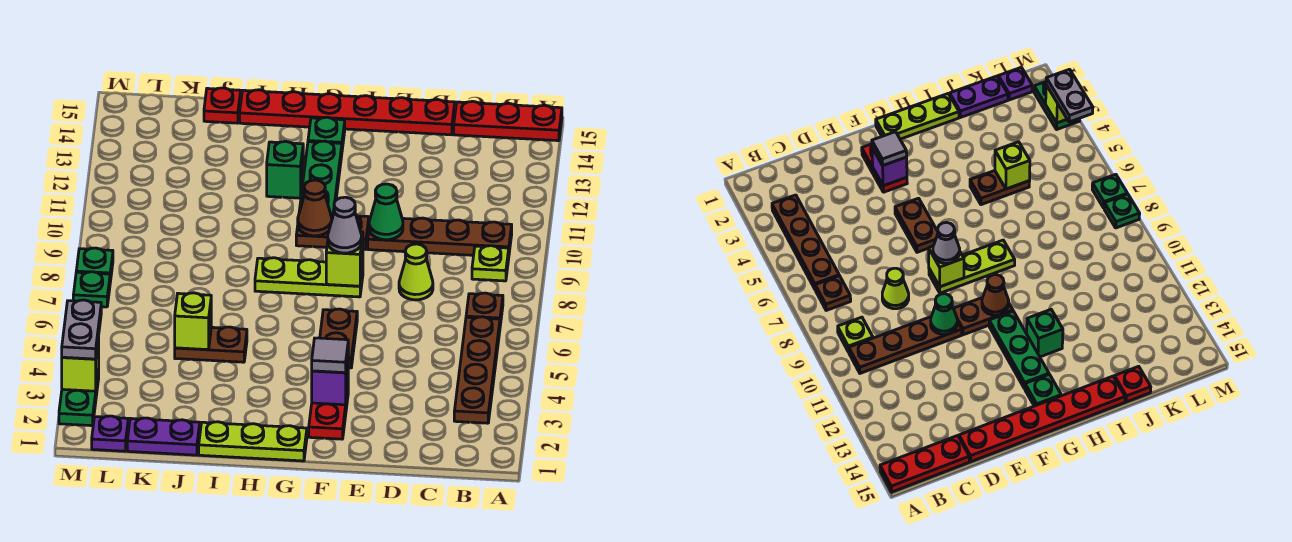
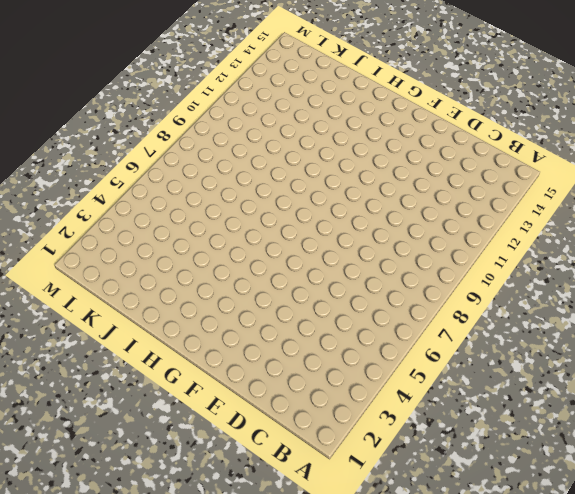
none -> red 1x3 plate [454,101,562,141]
none -> brown 1x4 plate [454,317,500,423]
none -> brown 1x1 plate [466,293,503,325]
none -> lime 1x1 plate [472,246,509,281]

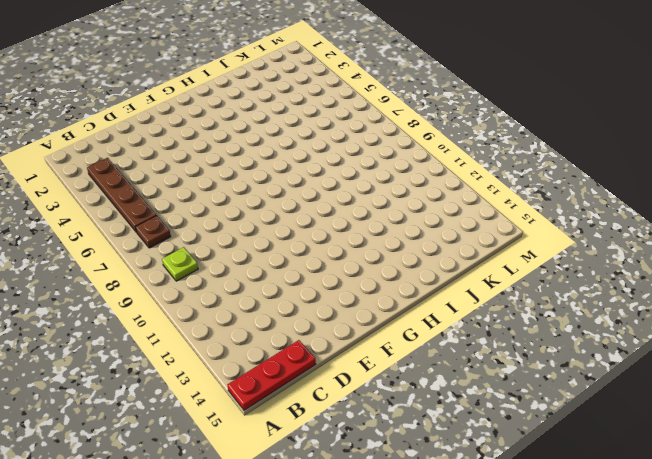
none -> brown 1x4 plate [368,218,512,255]
none -> lime 1x1 cone [399,244,433,300]
none -> red 1x6 plate [240,90,455,135]
none -> red 1x2 plate [309,390,348,439]

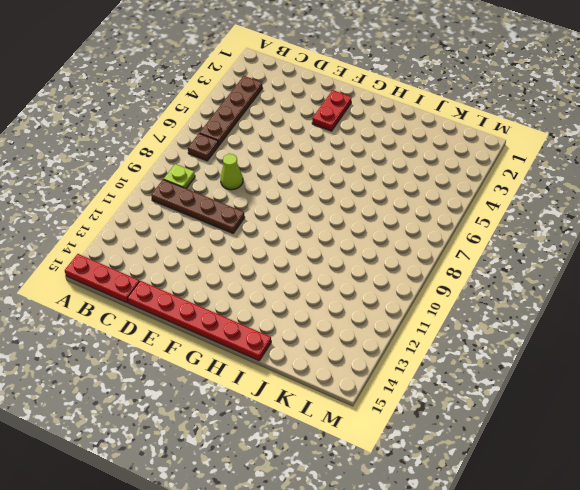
none -> brown 1x2 plate [320,309,357,368]
none -> lime 1x3 plate [255,258,363,297]
none -> brown 1x2 plate [296,215,369,249]
none -> lime 1x3 plate [199,422,307,461]

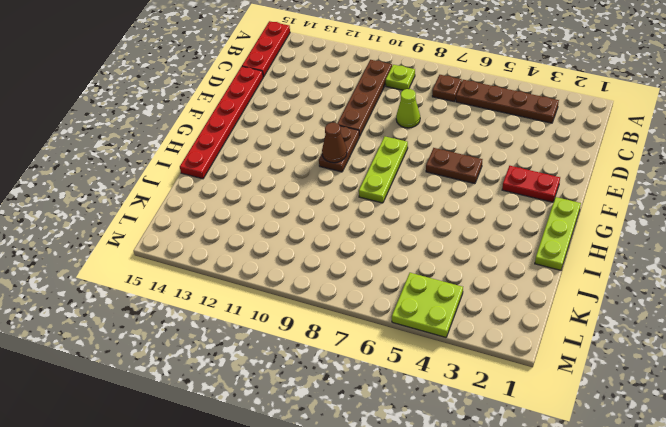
lime 2x2 plate [392,273,463,337] -> none
none -> green 1x3 plate [299,141,342,215]
none -> green 1x1 plate [308,117,345,149]
none -> green 1x1 brick [267,141,303,198]
none -> brown 1x2 plate [175,327,247,362]

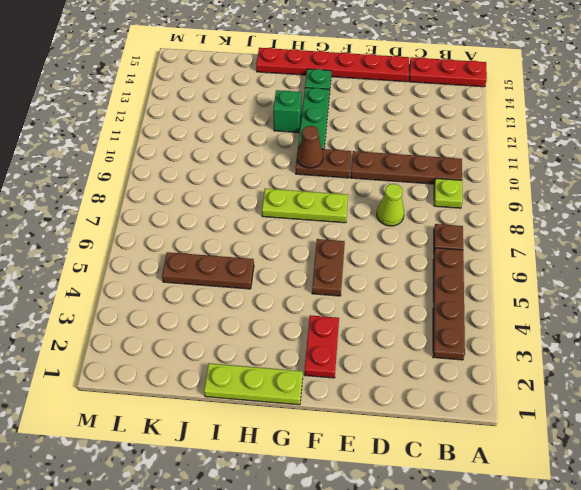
brown 1x3 plate [162,252,254,289] -> brown 1x2 plate [175,327,247,362]
none -> purple 1x2 plate [127,418,200,455]
none -> red 1x1 plate [204,88,241,123]
none -> purple 1x1 plate [92,416,128,451]
none -> green 1x2 plate [59,370,99,426]

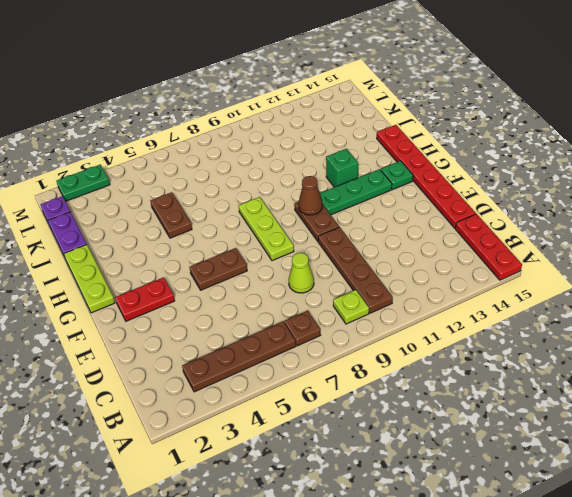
none -> red 1x1 plate [204,88,241,123]
none -> green 1x1 plate [73,272,110,307]
none -> green 1x1 plate [76,248,113,282]
none -> green 1x1 cone [369,184,403,240]

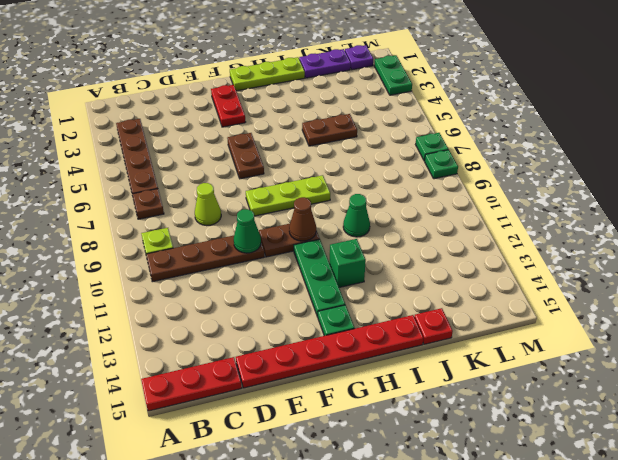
green 1x1 cone [343,194,370,237] -> none
none -> purple 1x1 brick [312,358,348,405]
none -> lime 1x1 brick [326,232,363,286]
none -> lime 1x1 brick [175,293,211,350]
none -> lime 1x1 brick [62,337,99,391]

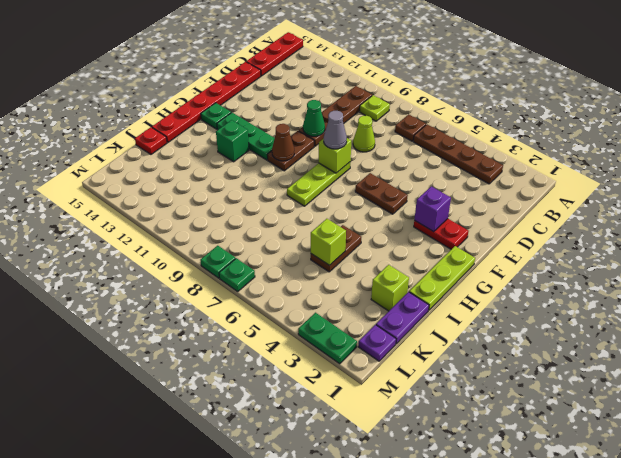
lime 1x1 brick [371,265,409,311] -> lime 1x1 brick moved to [62,337,99,391]
none -> grey 1x1 tile [312,338,348,373]
none -> grey 1x2 plate [62,300,101,359]

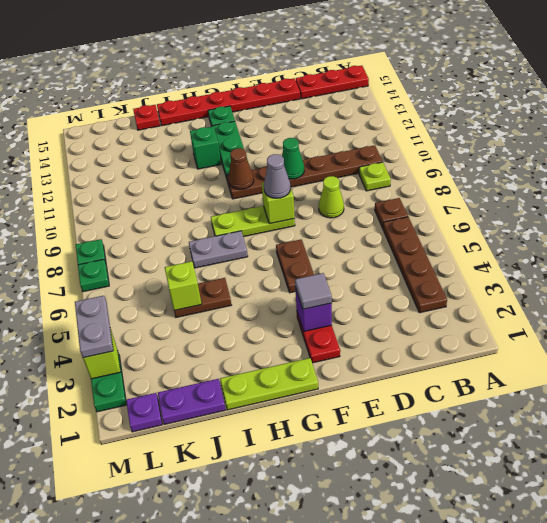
grey 1x2 plate [189,231,248,268] -> none

